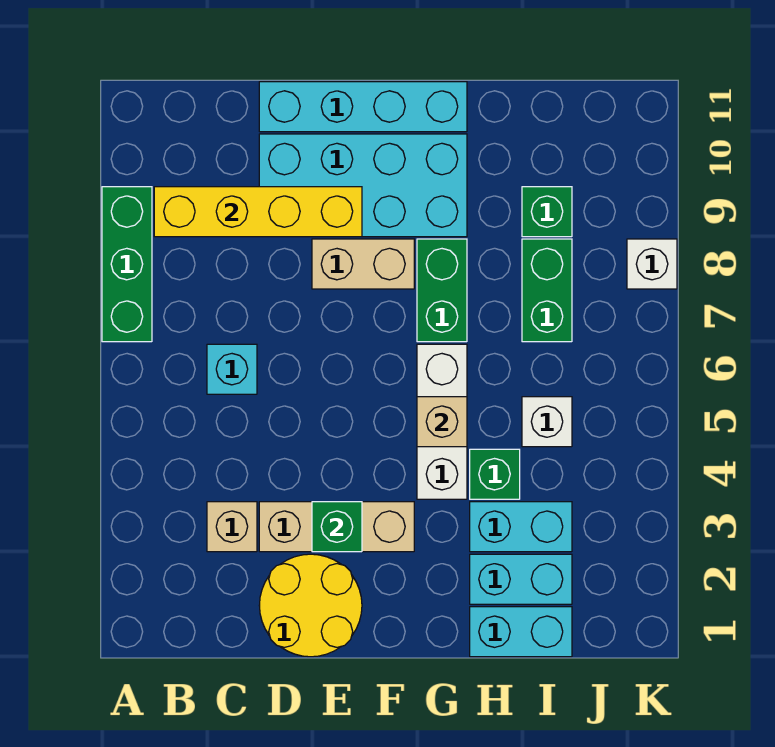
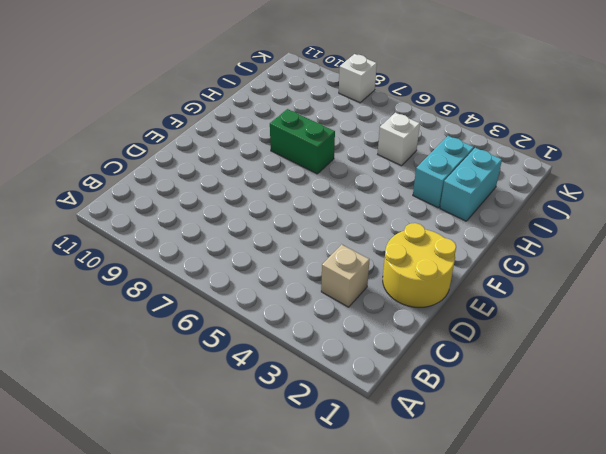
none -> green 1x3 brick [102,187,152,342]
none -> cyan 1x1 brick [207,344,257,394]
none -> tan 1x3 brick [259,502,414,552]

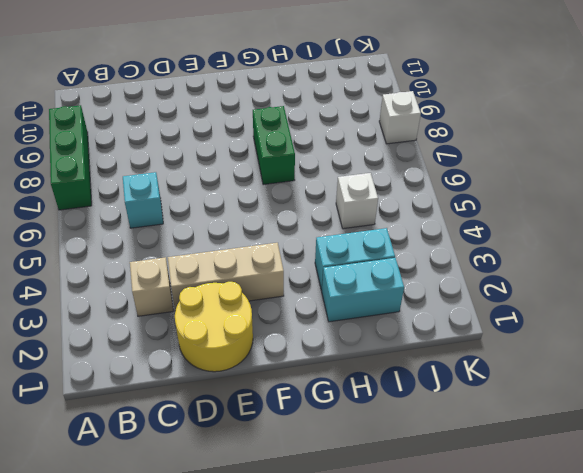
none -> cyan 2x4 brick [259,134,467,237]
none -> cyan 1x4 brick [259,82,467,132]
none -> tan 1x2 brick [312,239,414,289]

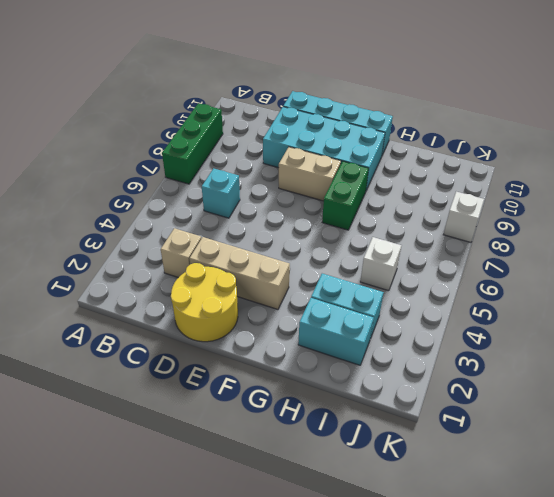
none -> white 1x3 brick [417,344,467,499]
none -> cyan 1x2 brick [470,607,572,657]
none -> green 1x1 brick [470,449,520,499]

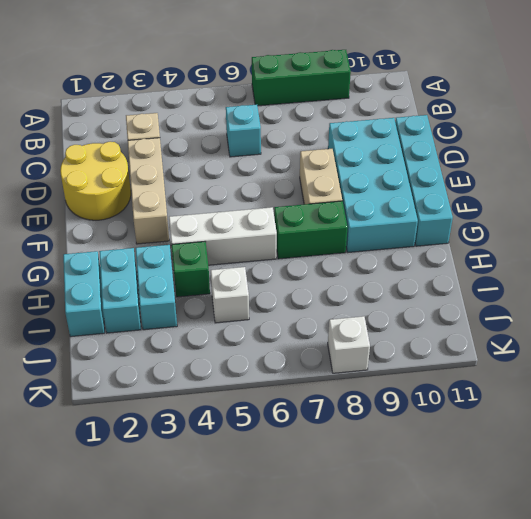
none -> green 1x2 brick [522,239,572,342]
none -> green 1x1 brick [522,187,572,237]
none -> yellow 1x4 brick [154,187,362,237]

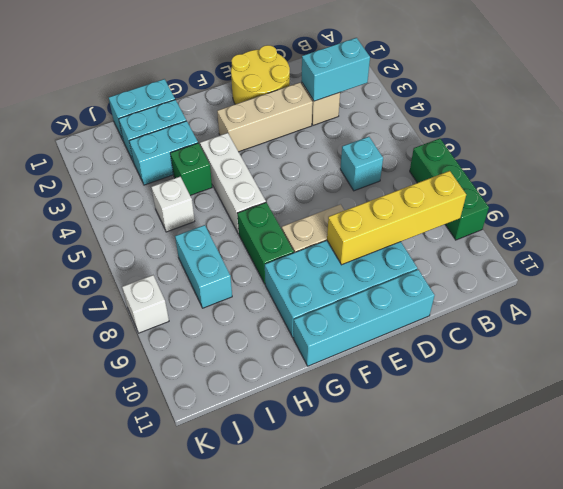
cyan 1x2 brick [301,38,370,101] -> none
cyan 1x2 brick [175,225,232,308] -> green 1x2 brick [522,239,572,342]
none -> green 1x1 brick [522,187,572,237]
none -> green 1x1 brick [312,502,362,552]
none -> tan 1x1 brick [417,397,467,447]

